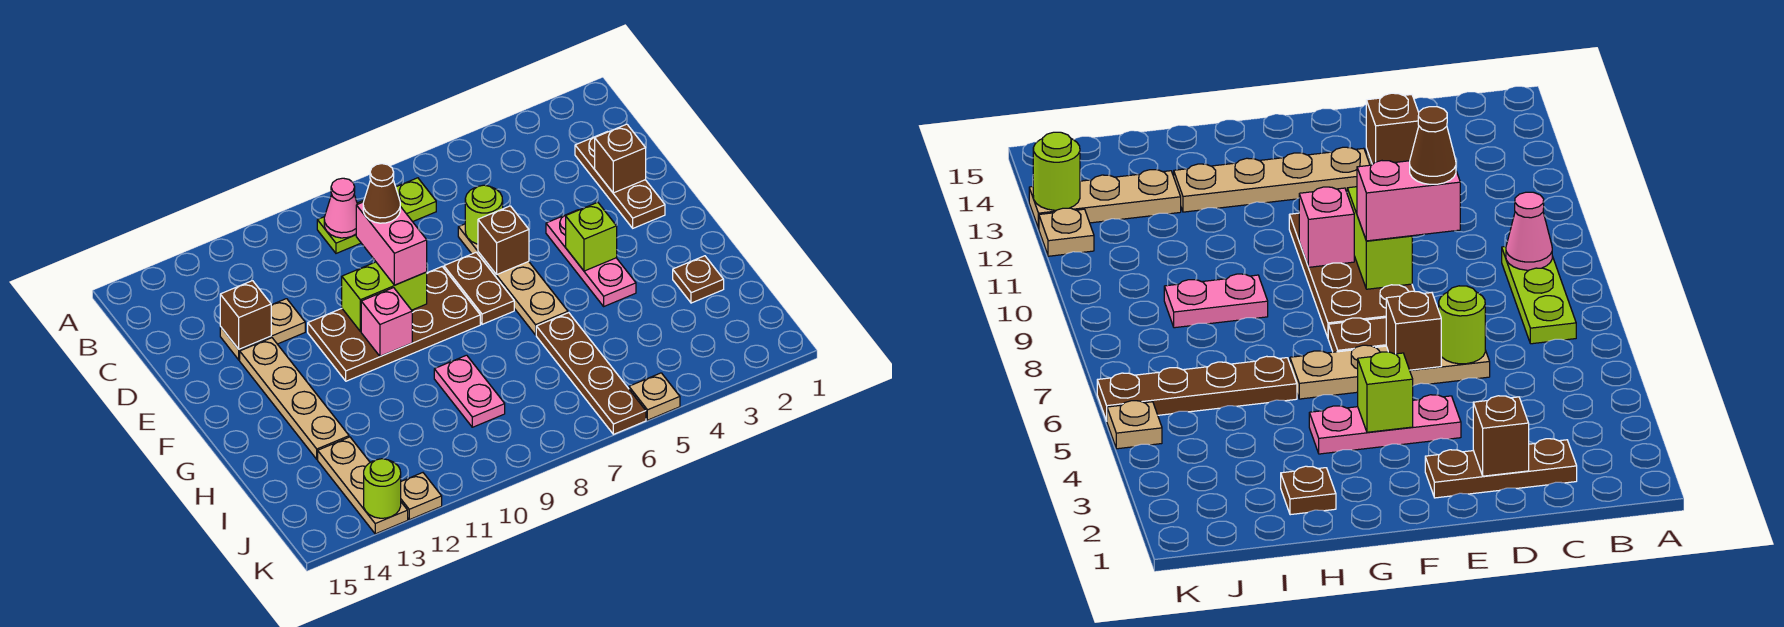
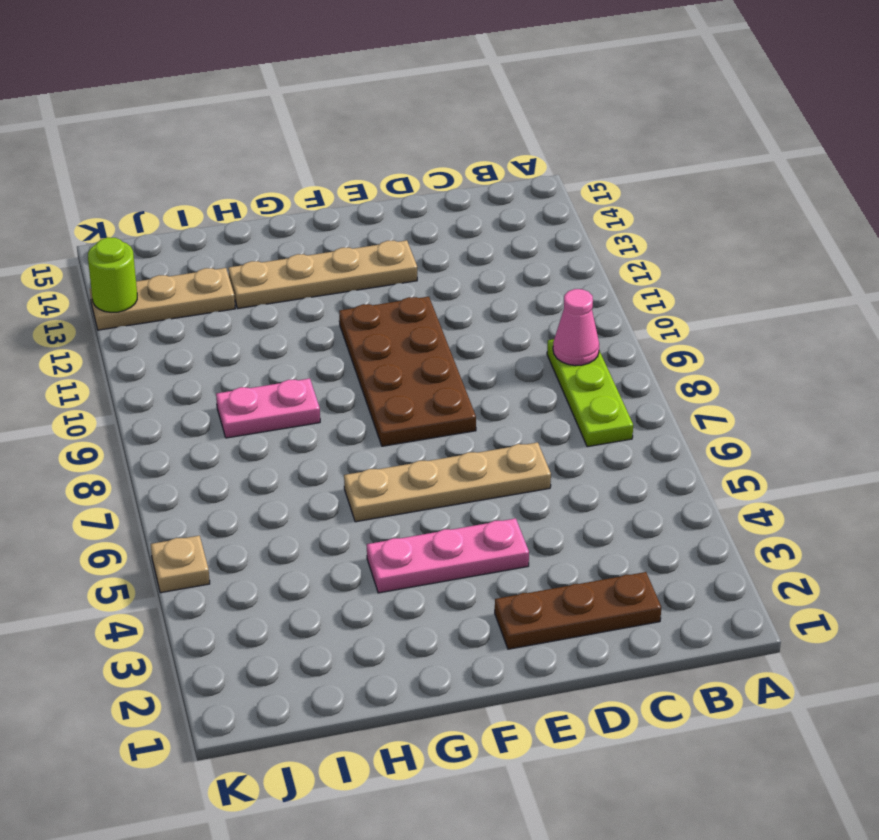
none -> tan 1x2 plate [220,299,305,360]
none -> brown 1x2 plate [444,252,514,324]
none -> brown 1x1 plate [673,256,724,303]

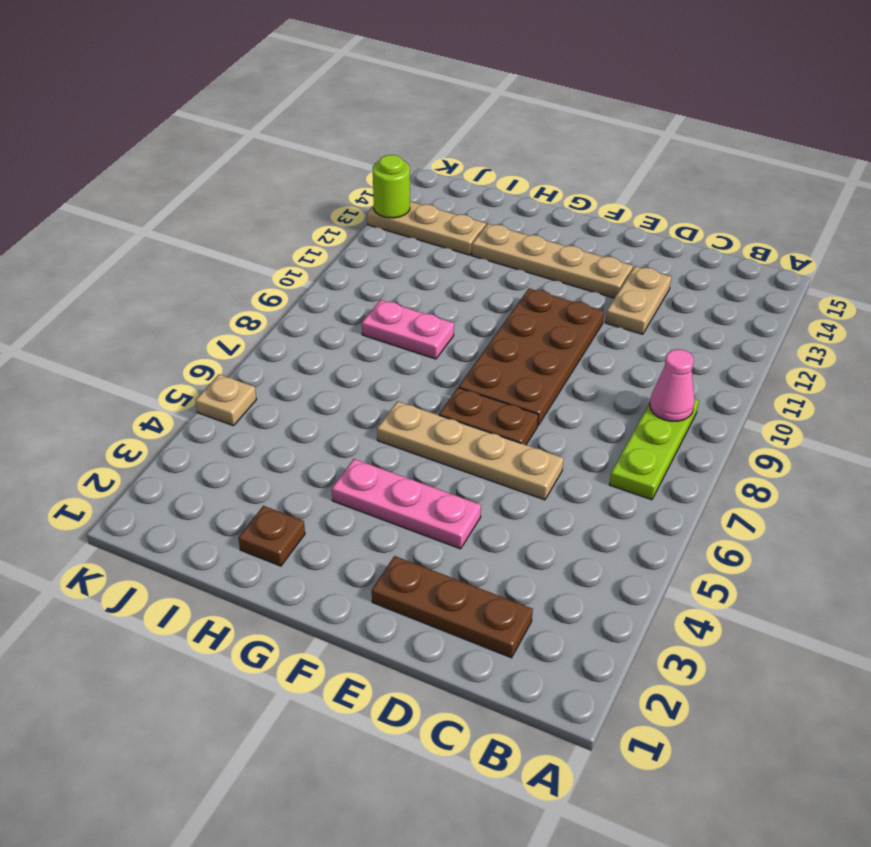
none -> brown 1x4 plate [536,313,646,434]
none -> tan 1x1 plate [401,473,442,520]
none -> brown 1x1 brick [595,124,646,193]

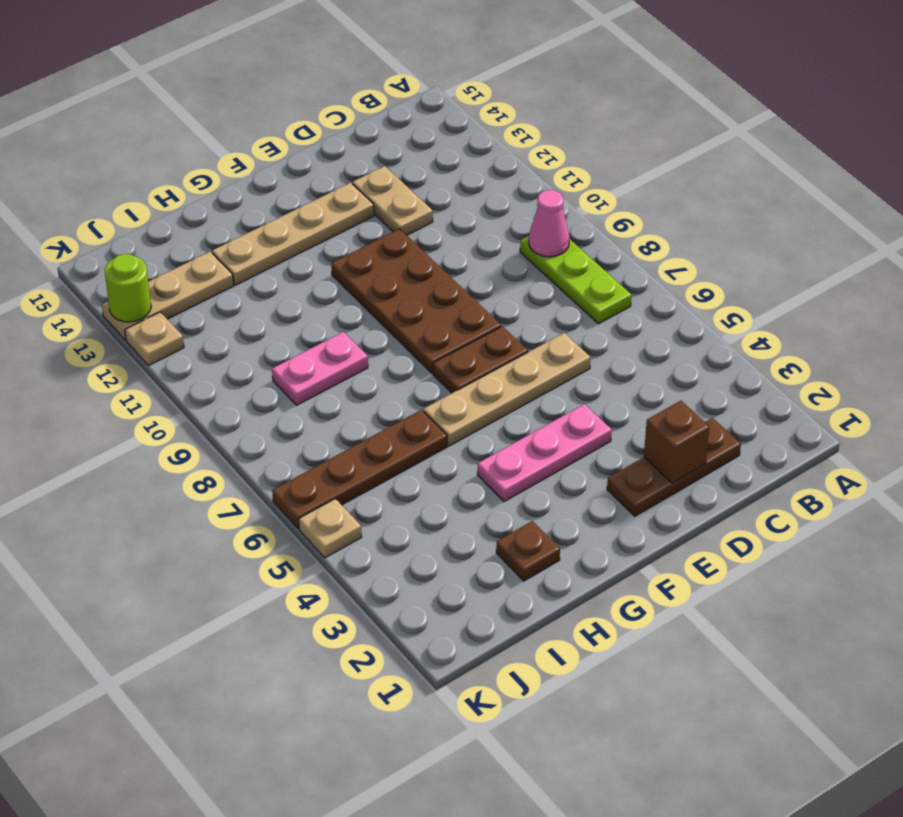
none -> lime 1x1 round brick [465,185,503,244]
none -> brown 1x1 brick [220,281,271,349]
none -> brown 1x1 brick [478,206,529,275]

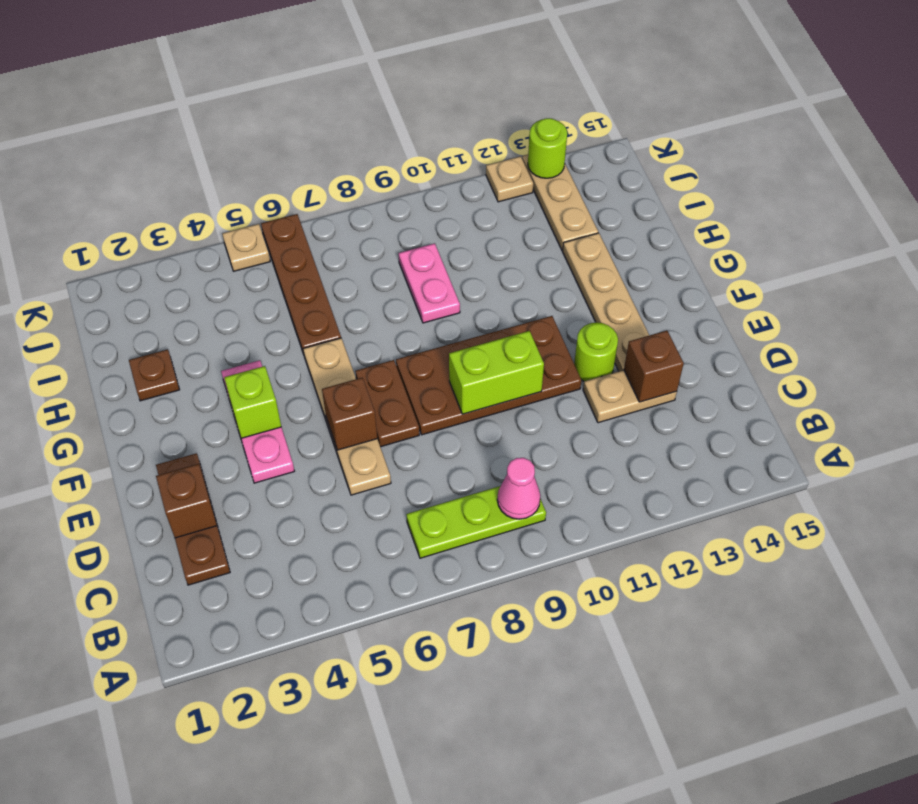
lime 1x1 round brick [574,322,618,381] -> lime 1x1 round brick moved to [465,185,503,244]
none -> pink 1x1 brick [361,288,412,356]
none -> pink 1x2 brick [356,202,427,285]
none -> brown 1x1 cone [363,164,400,223]

